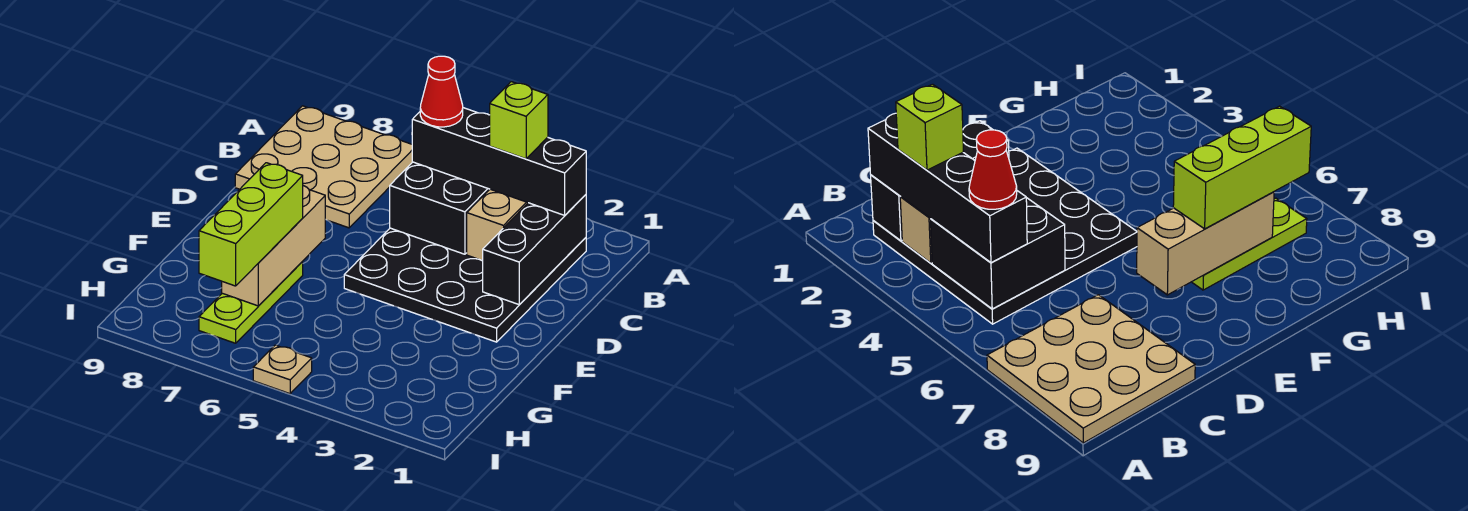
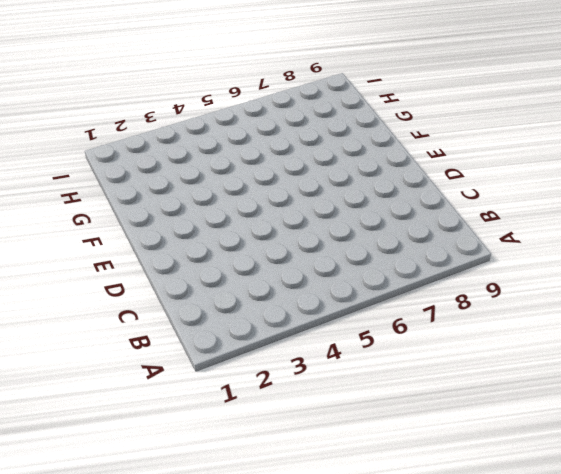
none -> tan 3x3 plate [235,106,412,228]
none -> black 4x4 plate [344,228,586,342]
none -> lime 1x3 plate [199,262,303,343]

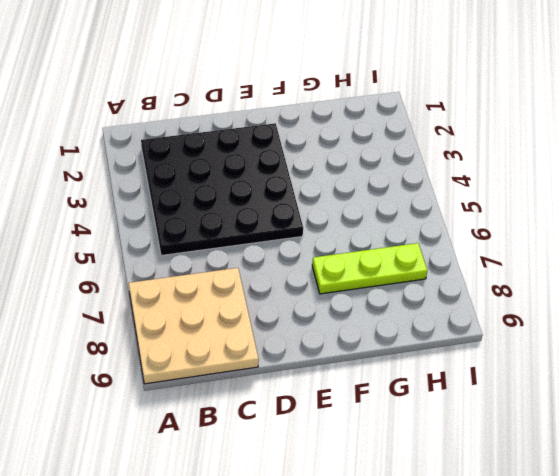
none -> tan 1x1 plate [253,345,312,394]
none -> black 1x3 brick [483,195,586,305]
none -> tan 1x2 brick [467,189,528,261]

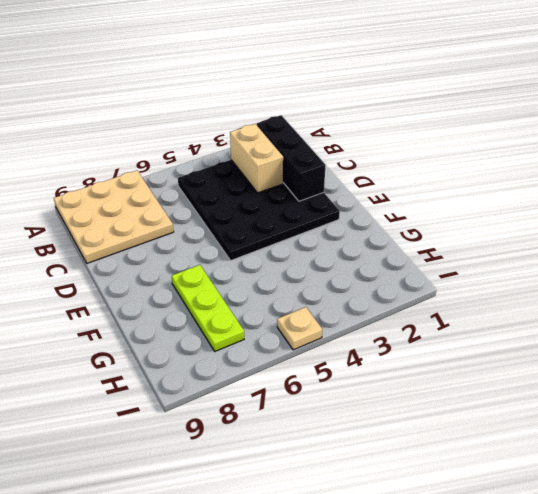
none -> black 2x2 brick [390,162,490,254]
none -> tan 1x3 brick [222,186,325,306]
none -> black 1x4 brick [412,108,586,215]

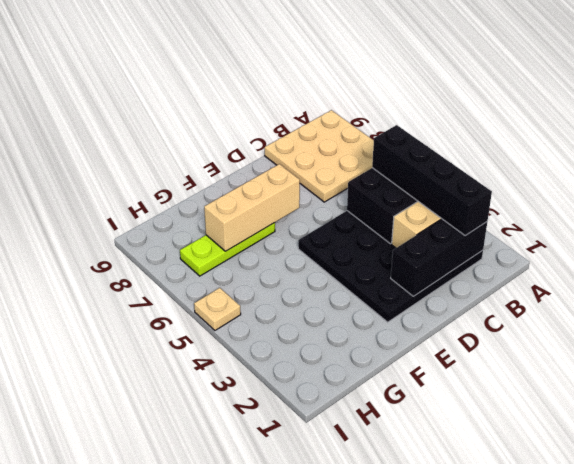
none -> lime 1x3 brick [199,163,303,286]
none -> lime 1x1 brick [490,82,548,159]
none -> red 1x1 cone [420,56,463,127]

